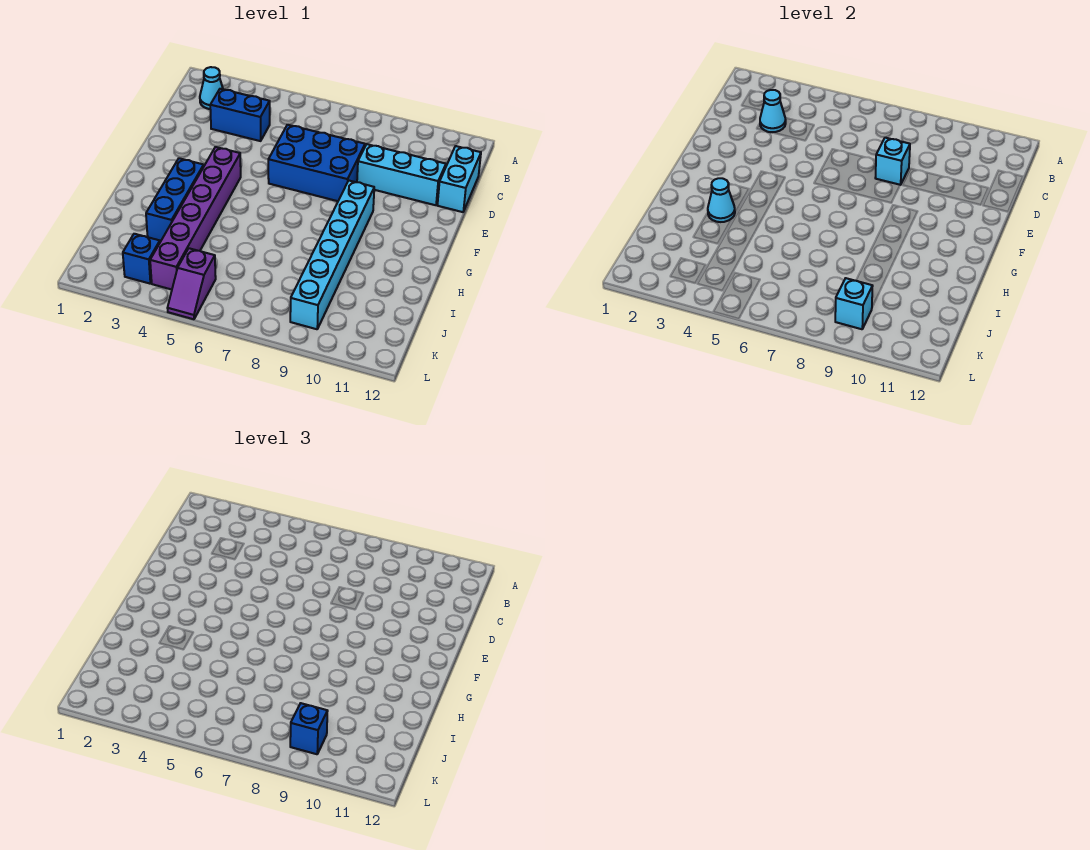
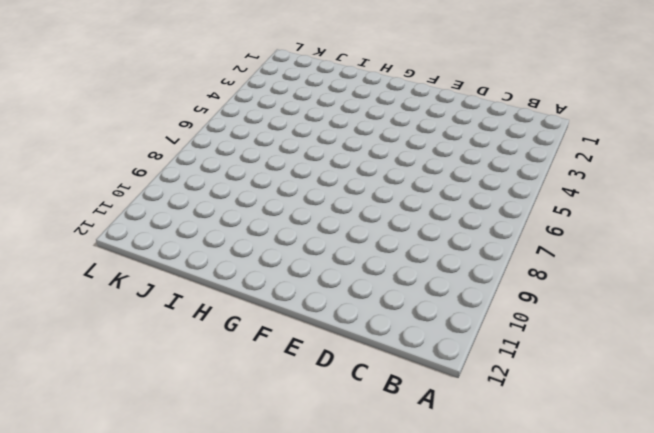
none -> cyan 1x1 cone [200,67,223,109]
none -> blue 1x2 brick [210,89,270,141]
none -> cyan 1x2 brick [437,146,481,212]

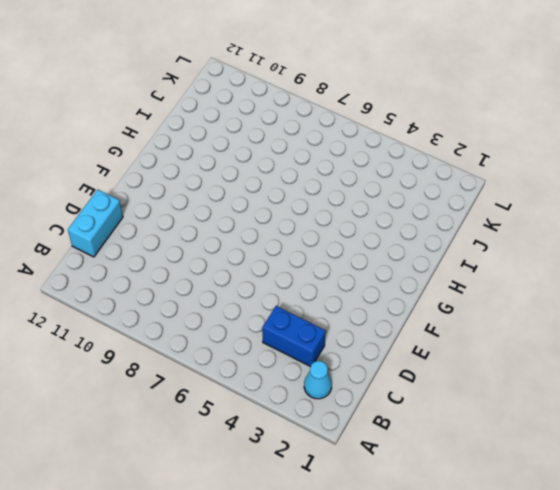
none -> blue 2x3 brick [268,125,365,201]
none -> cyan 1x3 brick [357,144,446,205]
none -> purple 1x6 brick [150,147,241,290]

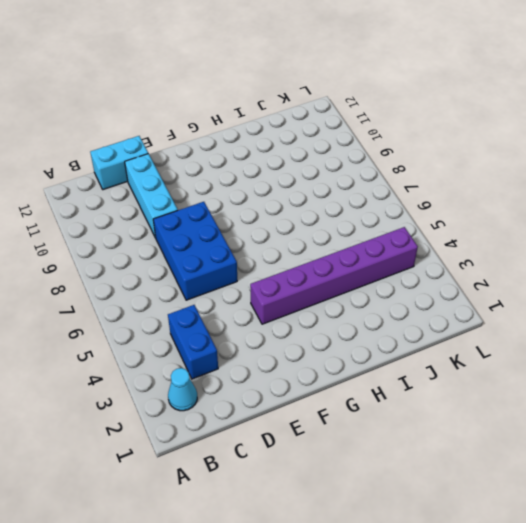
none -> cyan 1x6 brick [290,181,374,329]
none -> blue 1x3 brick [146,158,204,241]
none -> blue 1x1 brick [123,234,160,284]

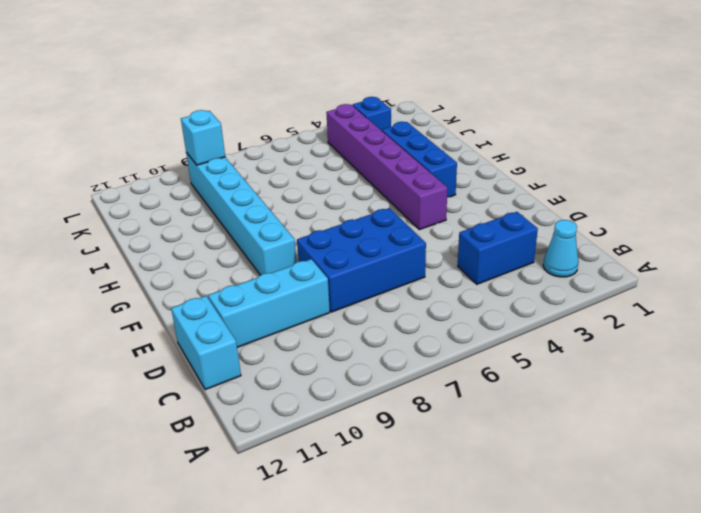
none -> purple 1x2 slope [168,248,216,319]
none -> cyan 1x1 cone [760,90,786,132]
none -> cyan 1x1 brick [875,138,910,185]

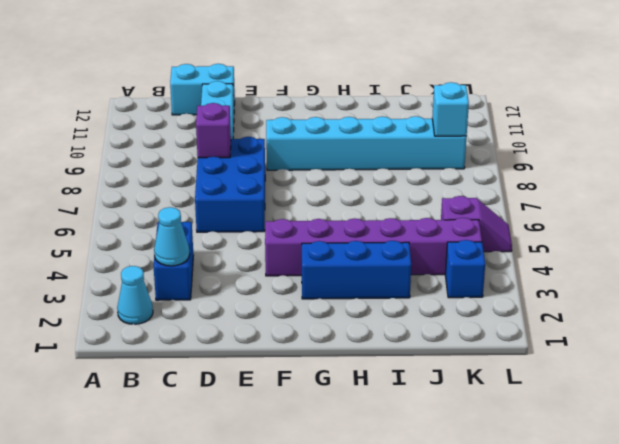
purple 1x1 brick [196,103,231,158] -> cyan 1x1 brick [875,138,910,185]
none -> cyan 1x1 cone [708,178,735,222]
none -> blue 1x1 brick [290,703,328,754]

